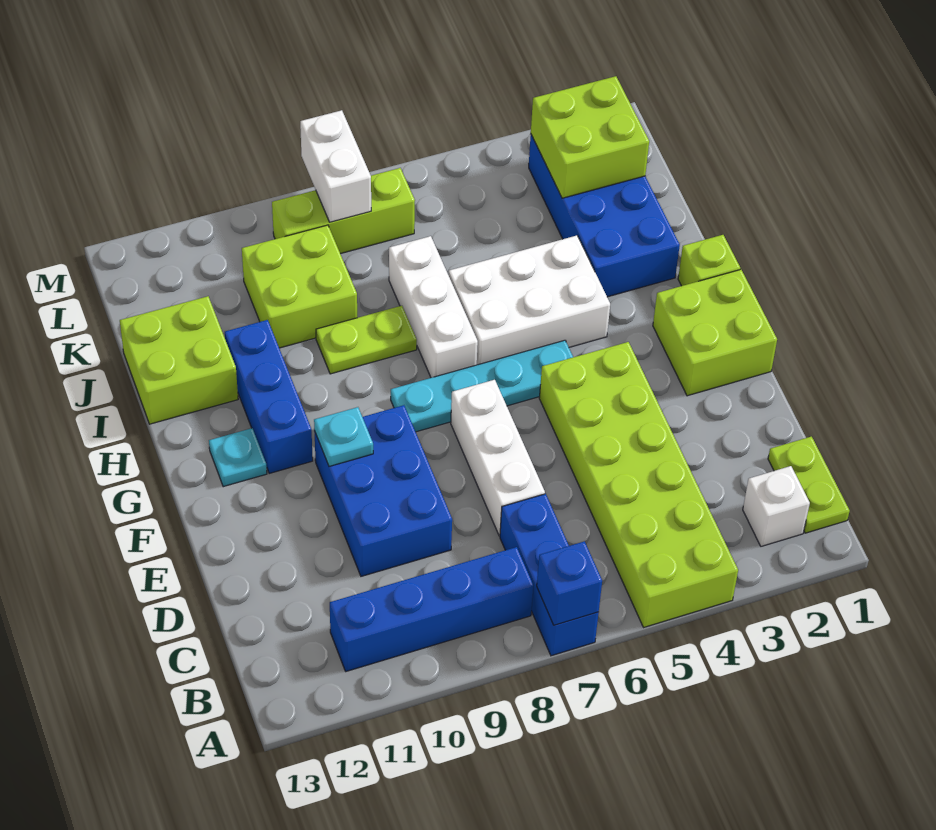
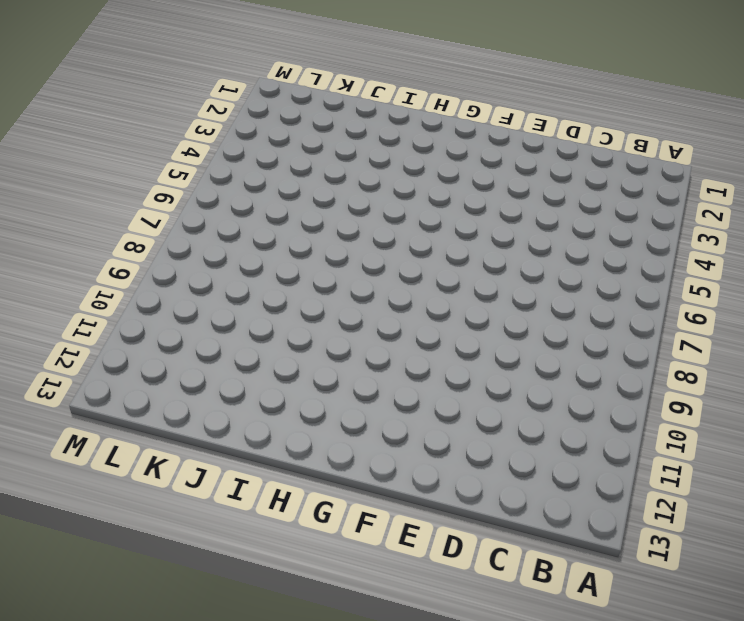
none -> lime 2x6 brick [539,342,738,627]
none -> blue 1x3 brick [500,494,599,656]
none -> lime 1x2 plate [768,437,850,533]

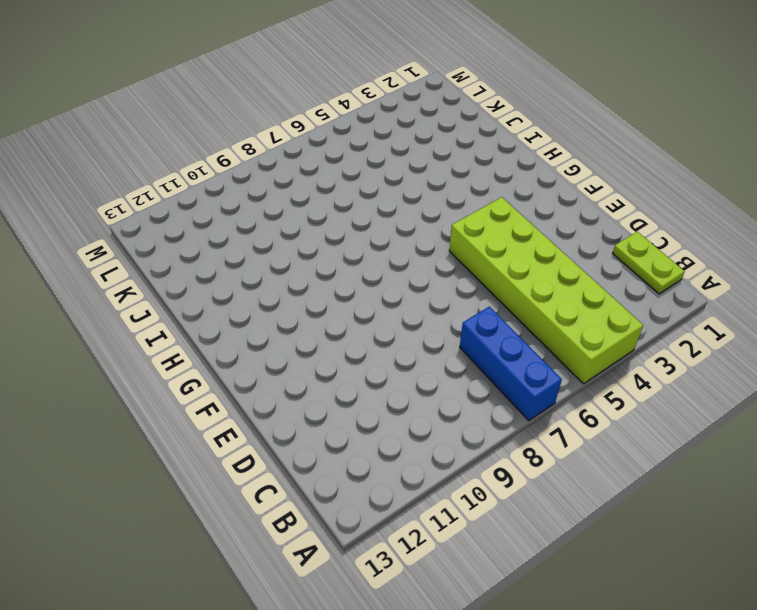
none -> white 1x1 brick [743,466,810,546]
none -> blue 1x4 brick [330,547,533,671]
none -> white 1x3 brick [451,380,545,536]

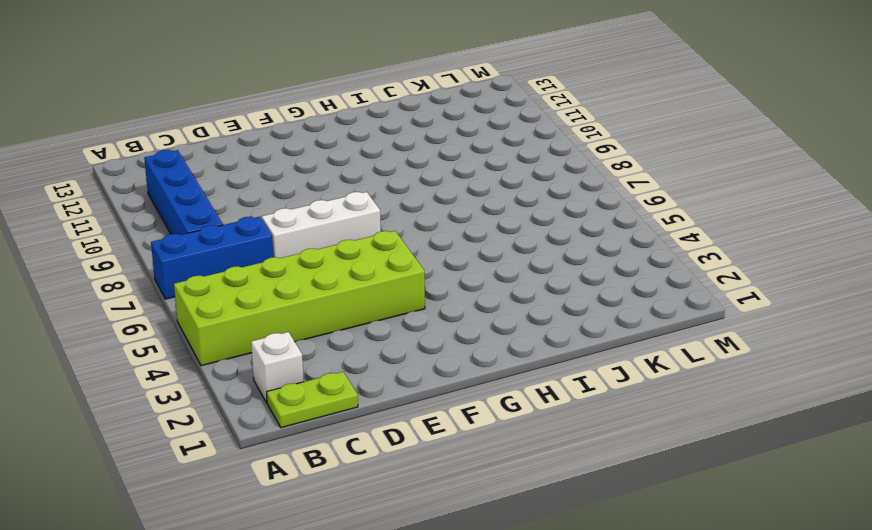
none -> blue 2x3 brick [314,405,452,576]
none -> lime 2x2 brick [653,269,777,396]
none -> cyan 1x4 plate [391,340,573,432]

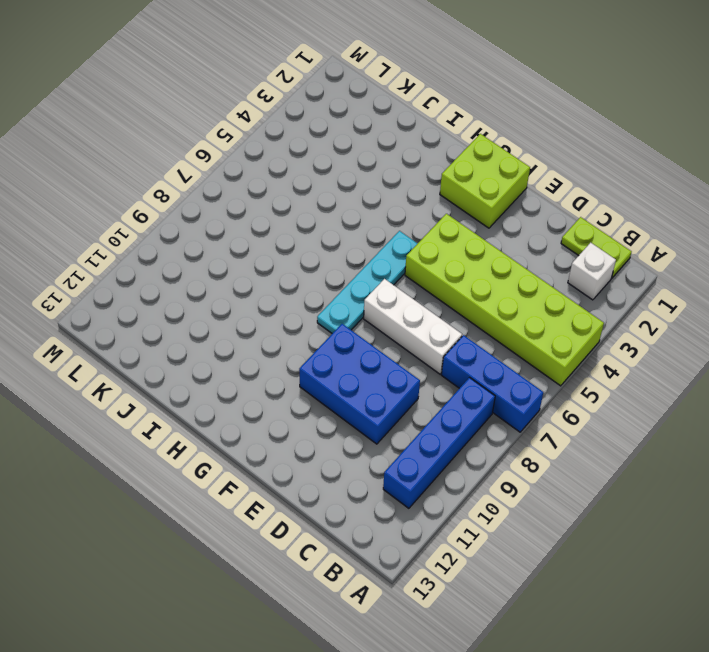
none -> blue 1x3 brick [225,320,313,474]
none -> cyan 1x1 plate [209,428,267,487]
none -> lime 1x1 brick [678,235,740,286]

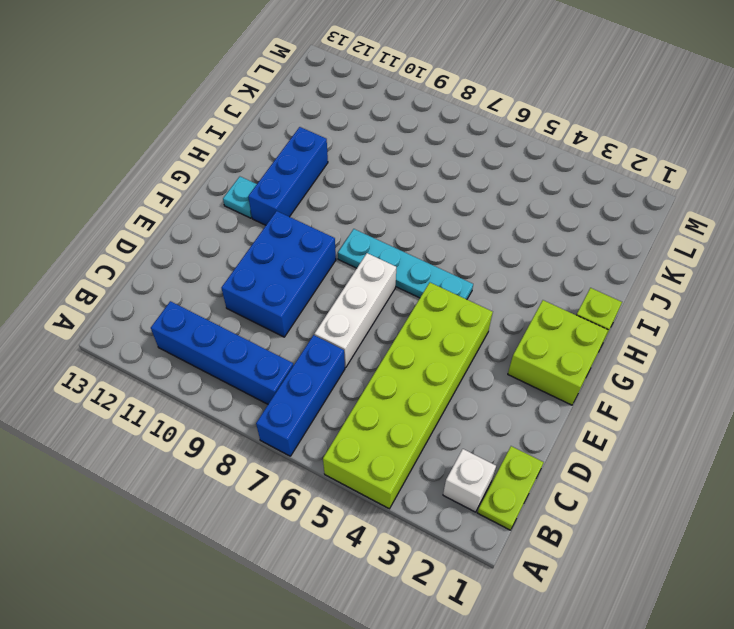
none -> white 2x3 brick [448,236,610,365]
none -> white 1x3 brick [389,236,478,378]
none -> blue 2x4 brick [529,135,680,297]

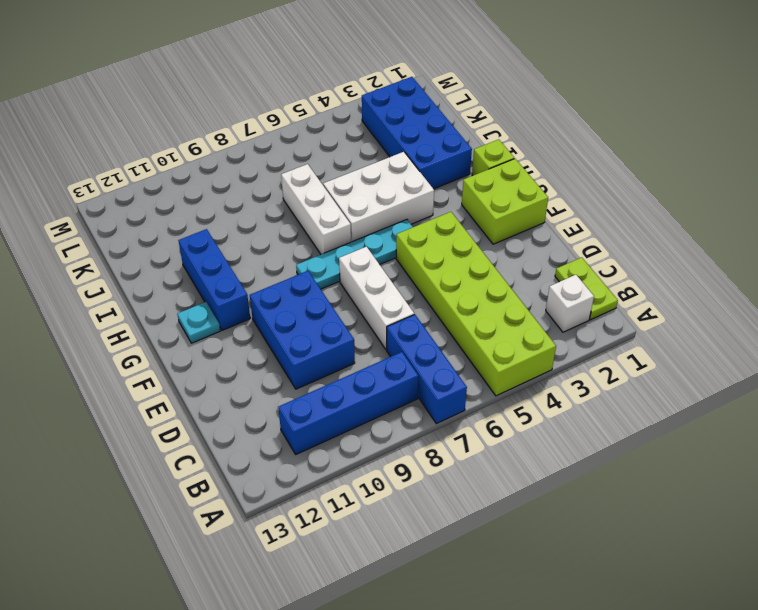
none -> lime 1x2 plate [316,306,417,374]
none -> lime 2x2 brick [120,296,238,424]
none -> lime 2x2 brick [242,225,357,348]

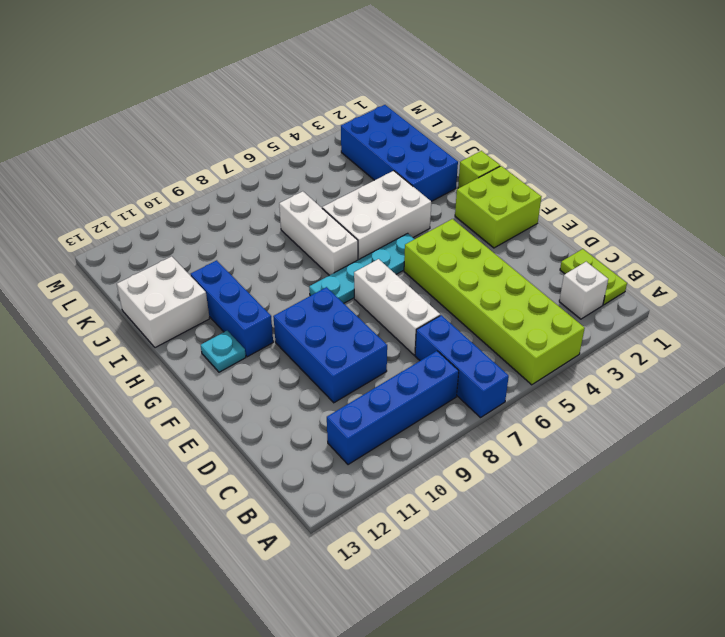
white 2x2 brick [117,256,210,348] -> lime 2x2 brick [120,296,238,424]
none -> lime 1x2 plate [316,306,417,374]
none -> lime 2x2 brick [242,225,357,348]
none -> lime 1x3 brick [272,168,415,254]

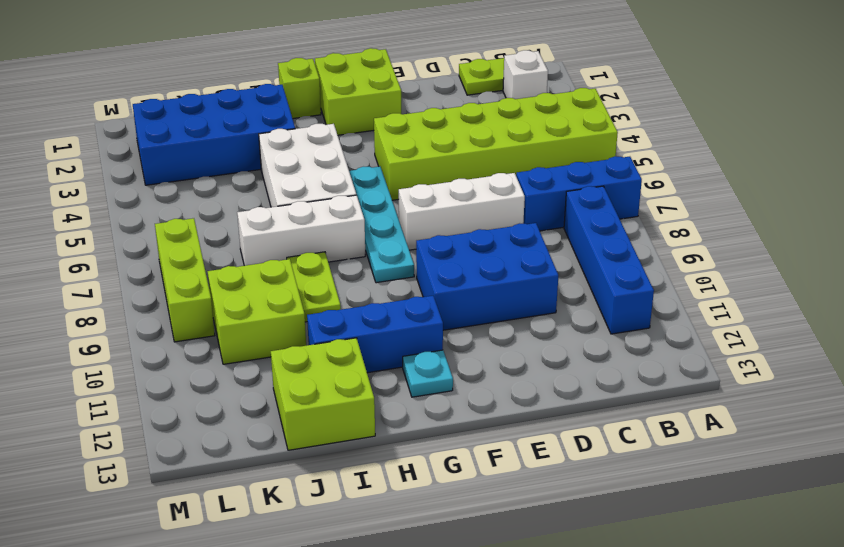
none -> blue 1x1 brick [537,541,602,625]
none -> cyan 1x1 plate [314,407,373,466]
none -> lime 2x2 brick [531,76,649,198]

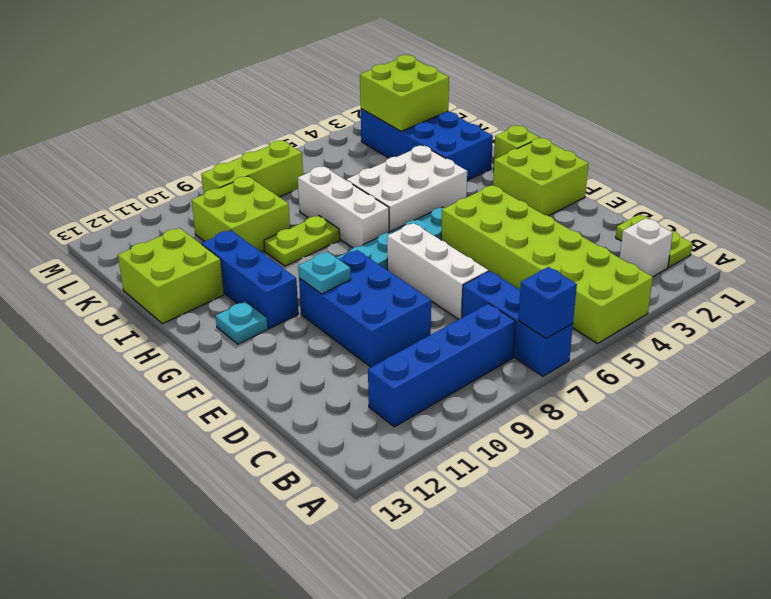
none -> white 1x2 brick [300,110,371,222]

